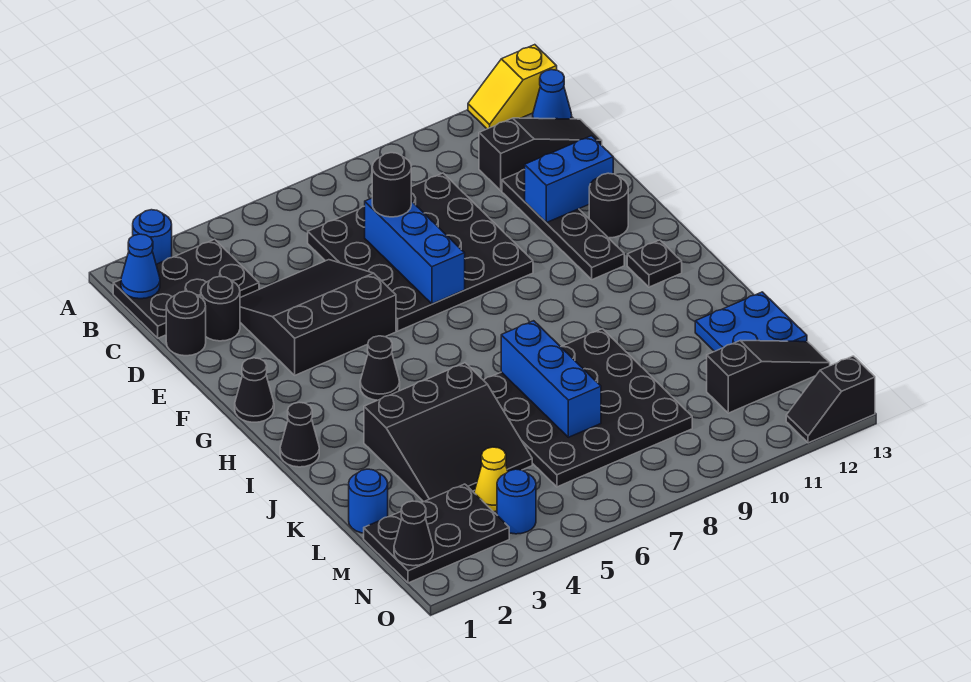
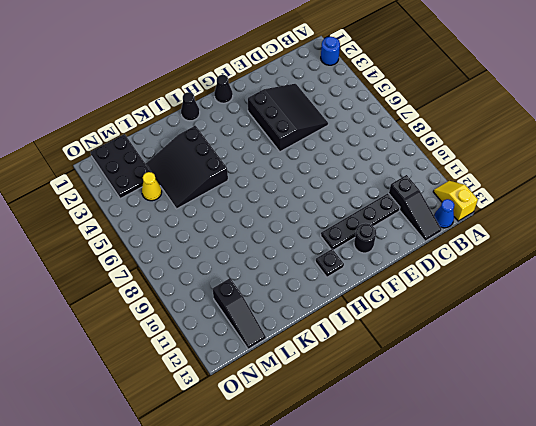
none -> black 2x3 plate [113,239,259,338]
none -> black 4x4 plate [308,173,533,331]
none -> black 1x1 round brick [166,291,206,356]
none -> black 1x1 round brick [201,276,240,341]

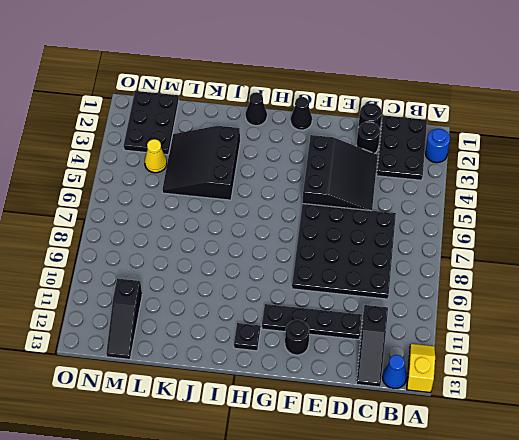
none -> black 1x1 cone [360,336,400,400]
none -> black 4x4 plate [484,329,692,487]
none -> blue 2x2 plate [695,292,807,351]
none -> blue 1x1 round brick [349,469,388,533]

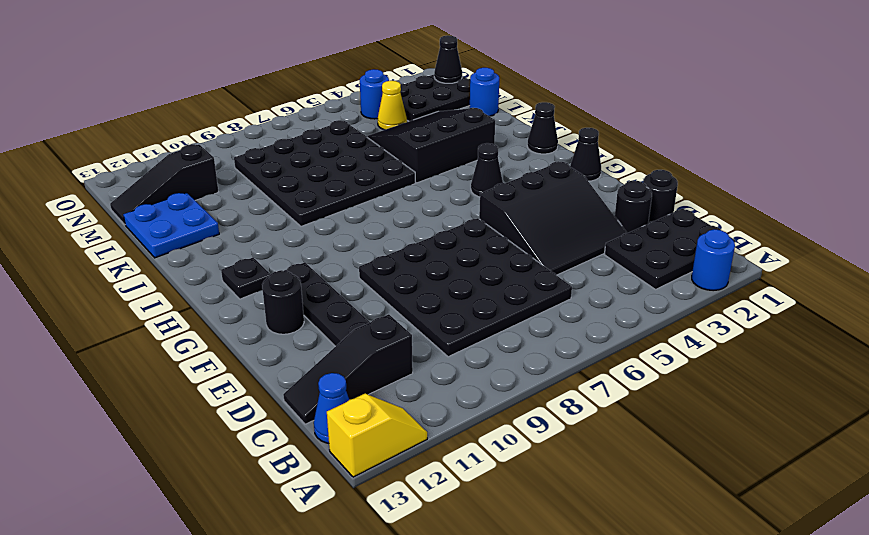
none -> black 1x2 slope [786,356,875,443]
none -> blue 1x1 cone [121,234,160,299]
none -> blue 1x3 brick [365,198,465,304]
none -> blue 1x2 brick [525,136,613,223]

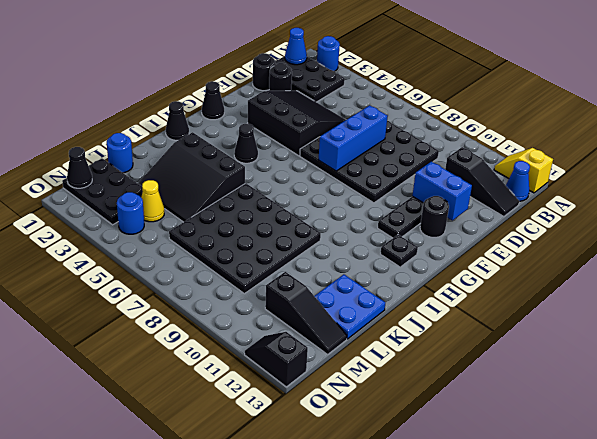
none -> blue 1x3 brick [501,321,601,437]
none -> black 1x1 round brick [372,153,411,217]

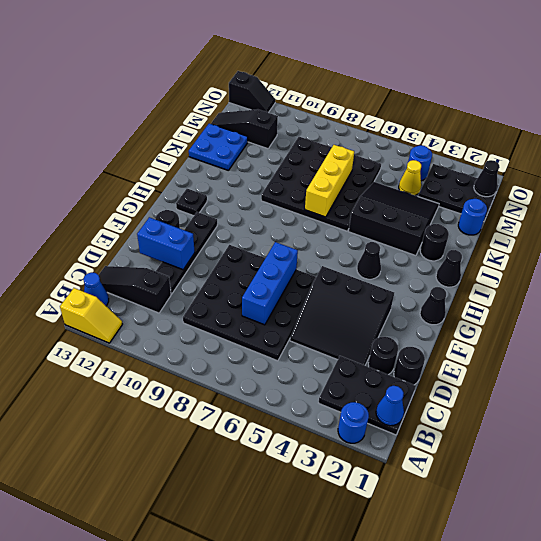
black 1x1 round brick [420,224,449,261] -> black 1x1 round brick moved to [372,153,411,217]
yellow 1x3 brick [305,145,354,217] -> blue 1x3 brick [501,321,601,437]

